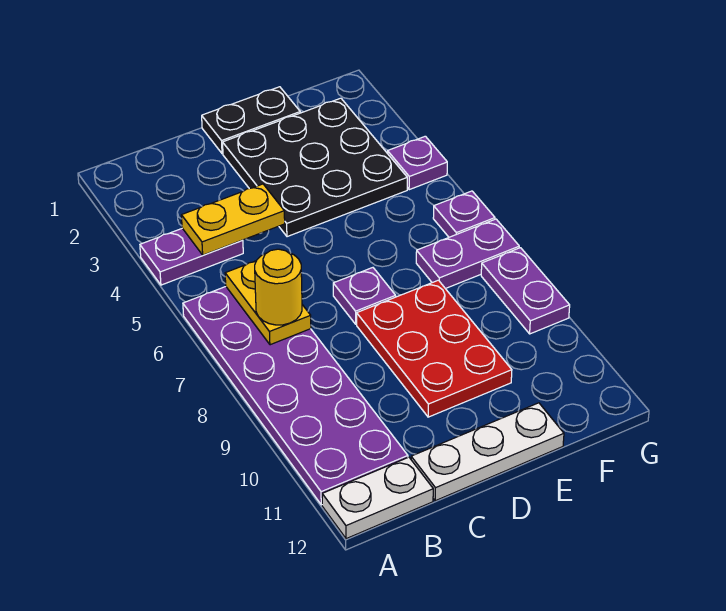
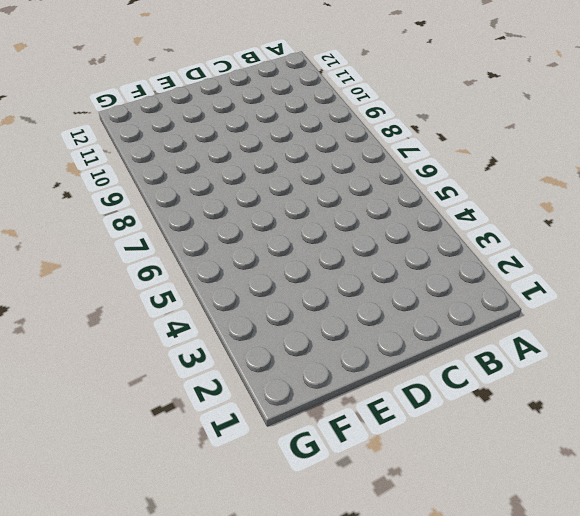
none -> purple 1x2 plate [140,228,243,285]
none -> purple 2x6 plate [183,287,408,505]
none -> white 1x2 plate [322,457,433,539]

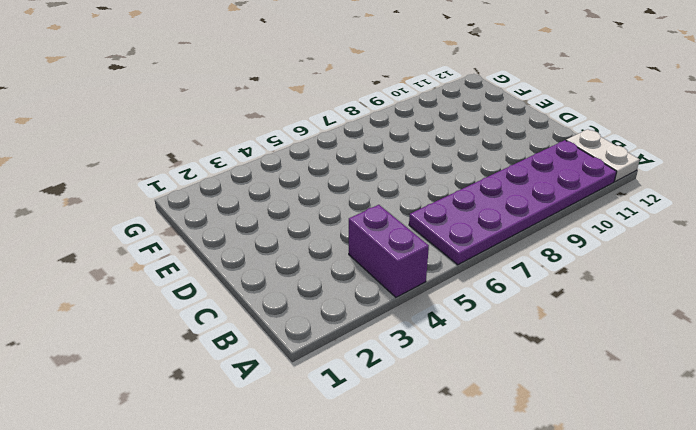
purple 1x2 brick [349,205,429,297] -> purple 1x2 plate [140,228,243,285]
none -> white 1x3 plate [411,403,564,501]
none -> black 1x2 plate [202,87,300,154]
none -> black 3x3 plate [223,98,407,237]

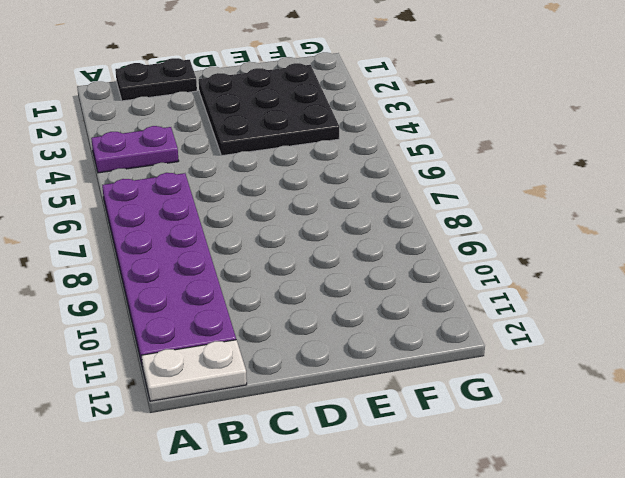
black 1x2 plate [115,58,197,101] -> black 1x2 plate moved to [202,87,300,154]
none -> white 1x3 plate [411,403,564,501]
none -> purple 1x1 plate [333,268,396,324]
none -> red 2x3 plate [357,280,512,417]

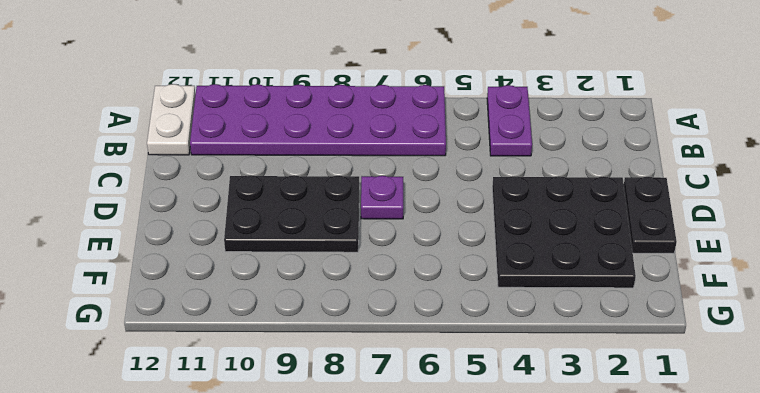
black 2x3 plate [224,175,360,252] -> red 2x3 plate [357,280,512,417]
none -> white 1x3 plate [411,403,564,501]
none -> purple 1x2 plate [416,219,519,289]
none -> purple 1x1 plate [387,136,447,190]

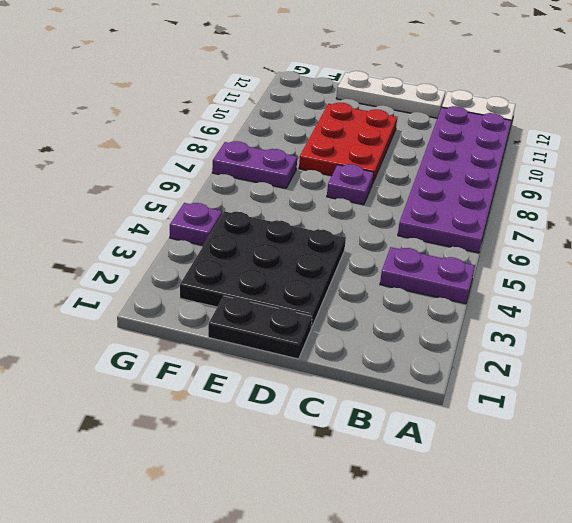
none -> purple 1x1 plate [433,191,495,237]
none -> purple 1x2 plate [481,248,570,334]
none -> yellow 1x2 plate [181,184,285,255]

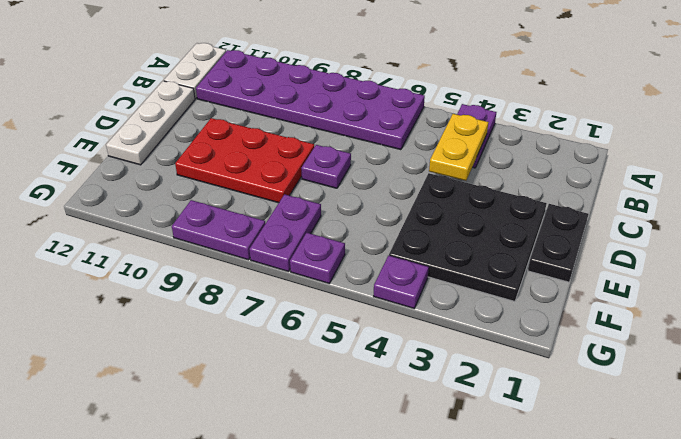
none -> yellow 1x2 plate [225,261,311,345]
none -> yellow 1x1 round brick [255,249,302,325]

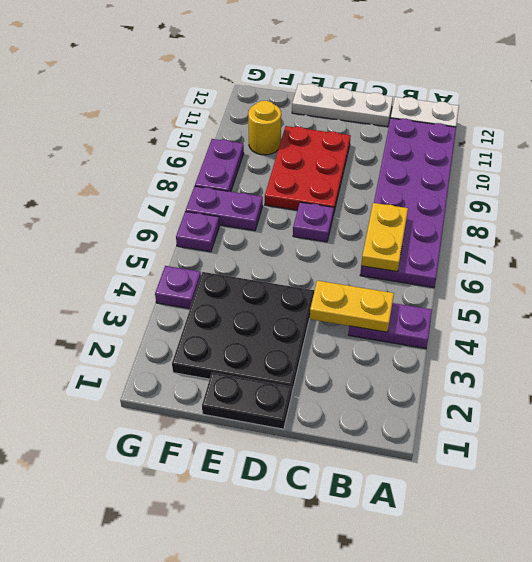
yellow 1x1 round brick [248,101,281,155] -> yellow 1x1 round brick moved to [255,249,302,325]

